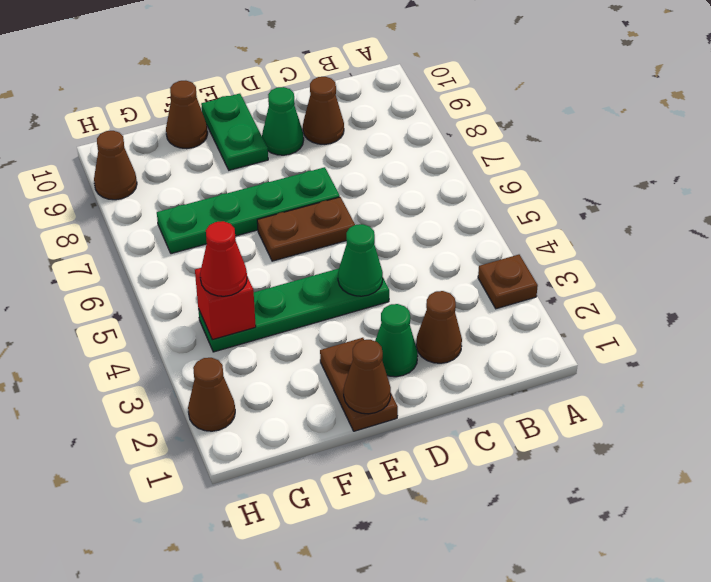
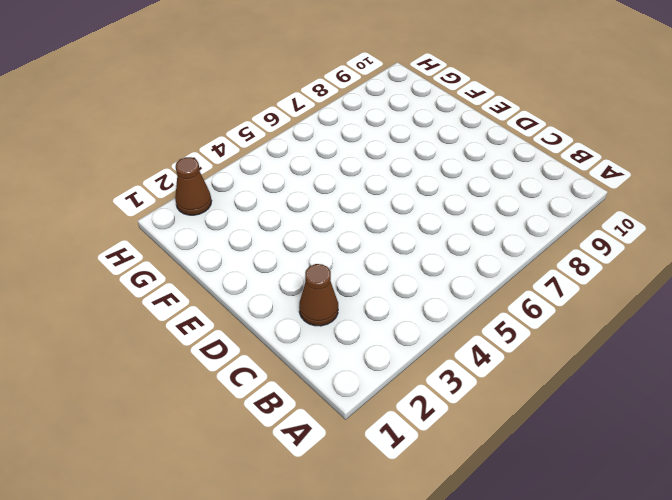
none -> brown 1x1 plate [478,255,538,309]
none -> brown 1x1 cone [303,77,344,145]
none -> green 1x1 cone [375,304,418,377]

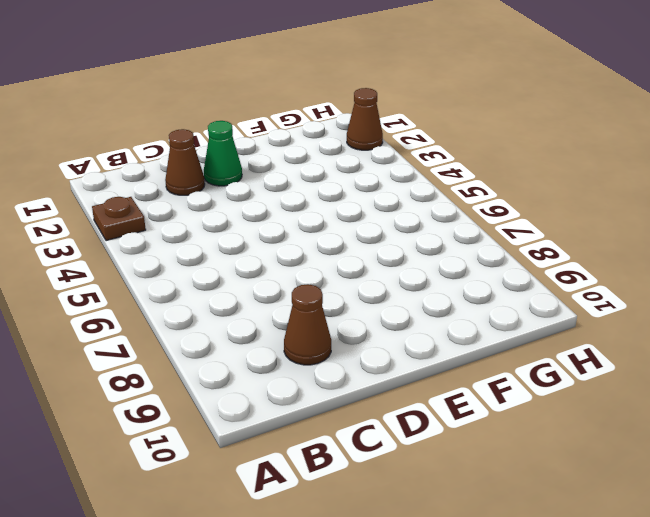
none -> green 1x4 plate [198,269,389,352]
none -> brown 1x2 plate [257,197,355,261]
none -> green 1x4 plate [157,167,340,254]

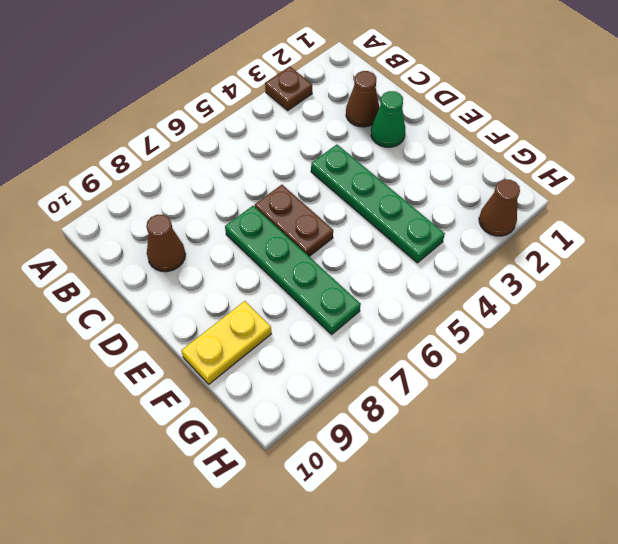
yellow 1x2 plate [181,301,271,384] -> brown 1x1 cone [166,81,208,149]
none -> green 1x1 cone [262,87,304,155]
none -> brown 1x2 plate [320,338,398,431]
none -> green 1x2 plate [201,94,268,170]

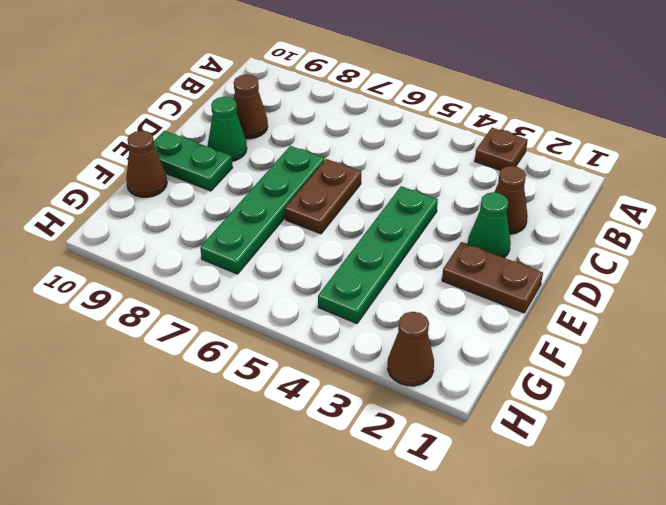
none -> brown 1x1 cone [94,131,137,200]
none -> green 1x1 cone [338,224,383,296]
none -> brown 1x1 cone [344,340,391,414]

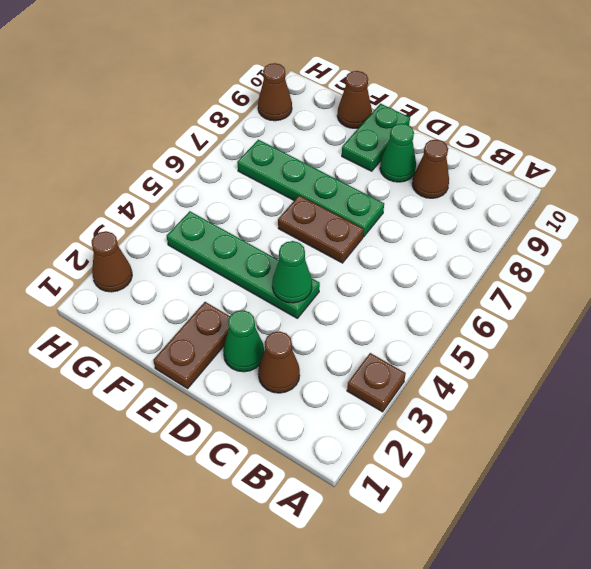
none -> brown 1x1 cone [344,340,391,414]
none -> red 1x1 brick [195,268,256,340]
none -> red 1x1 cone [200,221,247,296]

